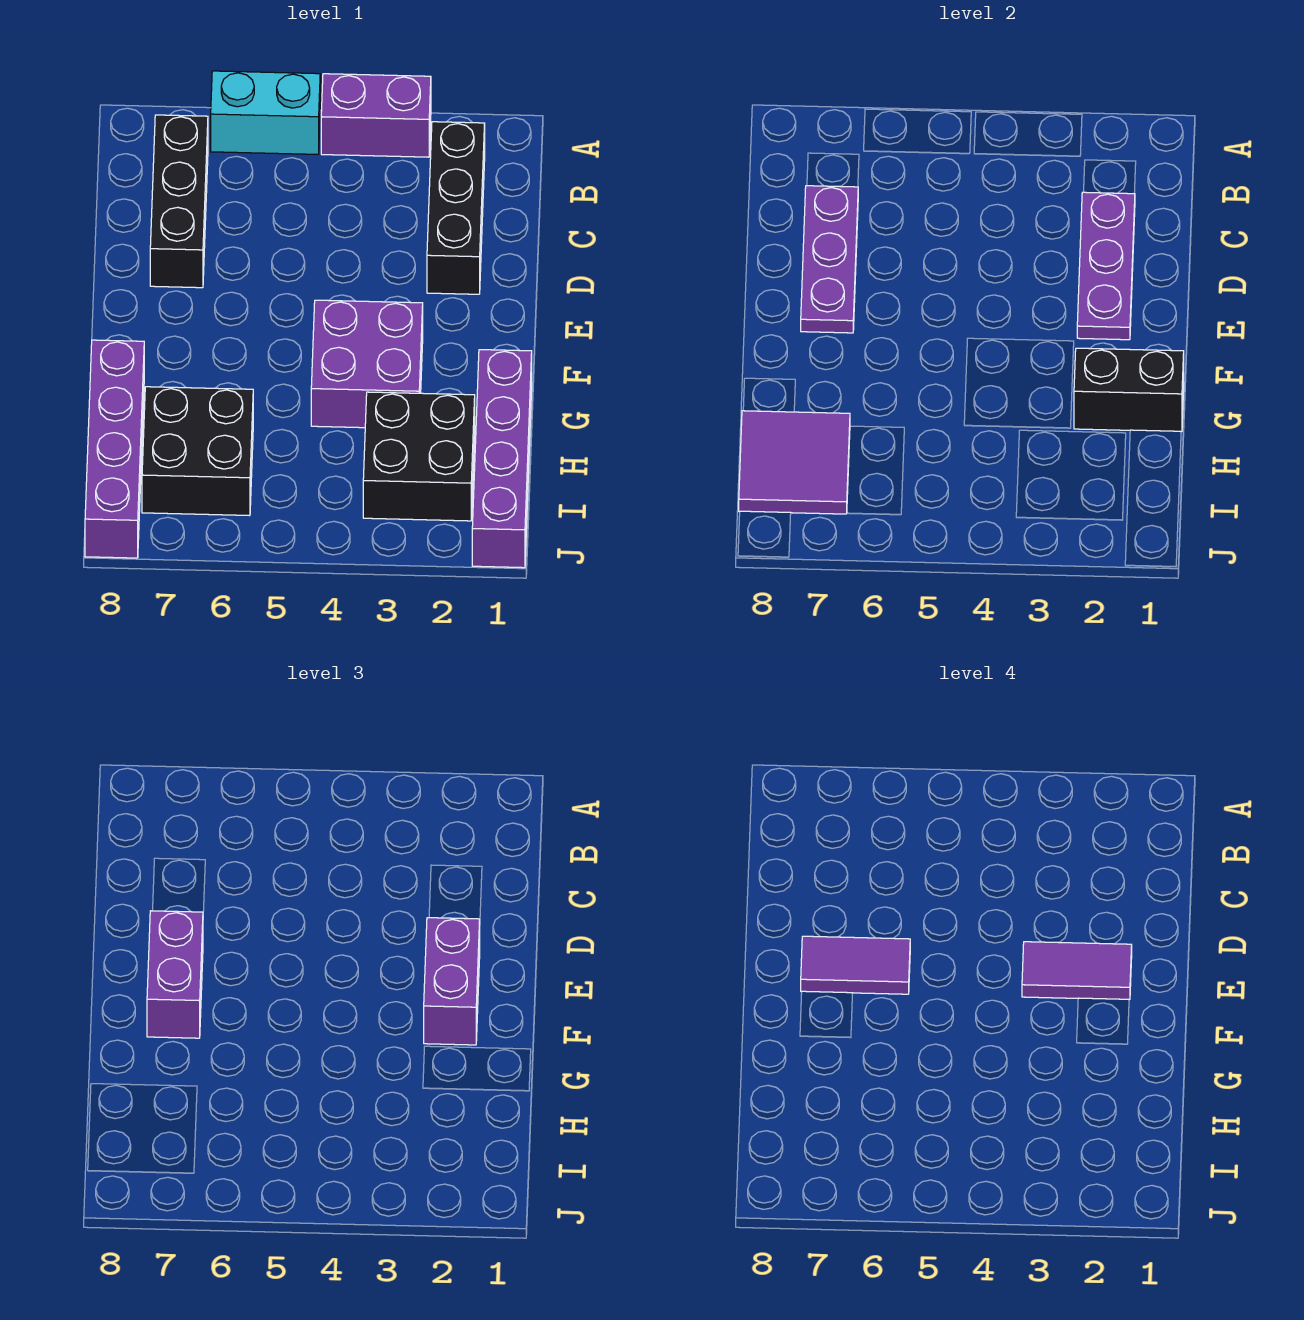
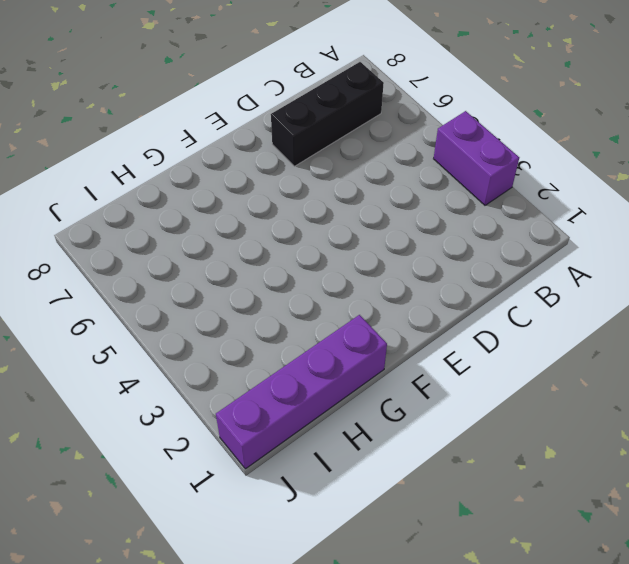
none -> cyan 1x2 brick [211,71,320,154]
none -> black 1x3 brick [427,122,485,294]
none -> purple 2x2 brick [311,300,423,428]

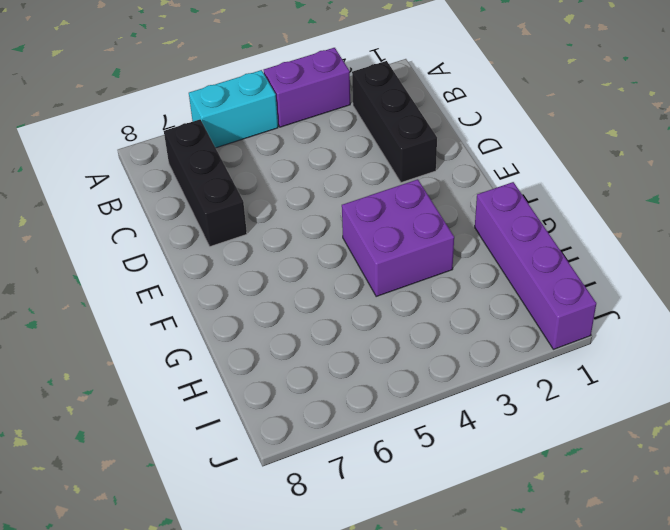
none -> purple 1x4 brick [85,340,144,558]
none -> black 2x2 brick [363,392,475,521]
none -> black 2x2 brick [142,387,253,516]

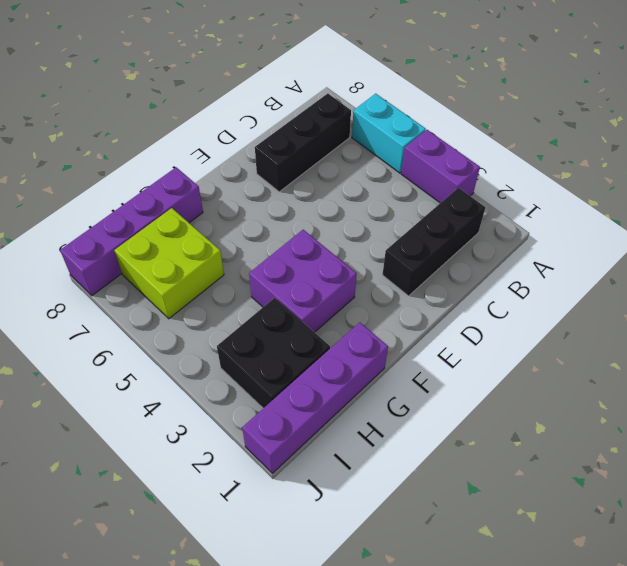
lime 2x2 brick [114,208,224,319] -> black 2x2 brick [142,387,253,516]
none -> purple 1x3 plate [1077,192,1135,340]
none -> purple 1x3 plate [801,186,858,333]
none -> black 1x2 brick [1074,348,1184,432]

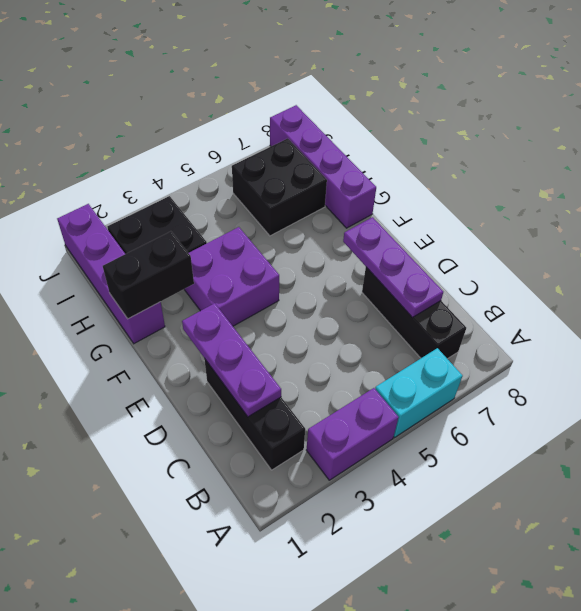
none -> purple 2x2 tile [739,411,850,514]
none -> purple 1x2 brick [424,918,480,1045]
none -> purple 1x2 brick [147,911,203,1038]

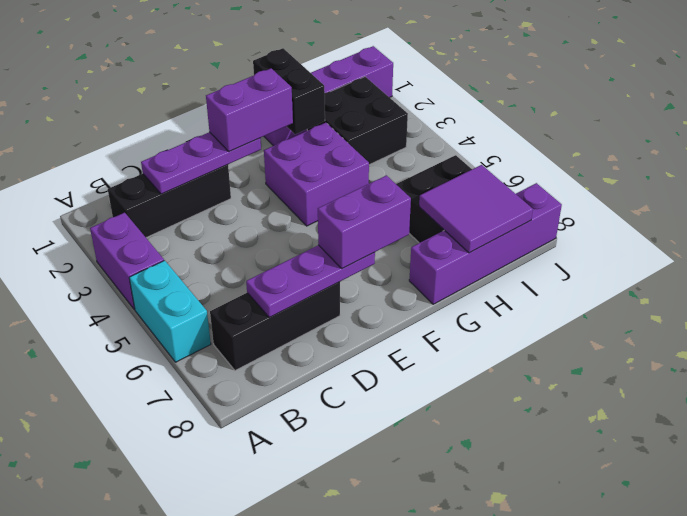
none -> purple 1x2 tile [1022,942,1132,1000]
none -> purple 1x2 tile [801,936,910,994]

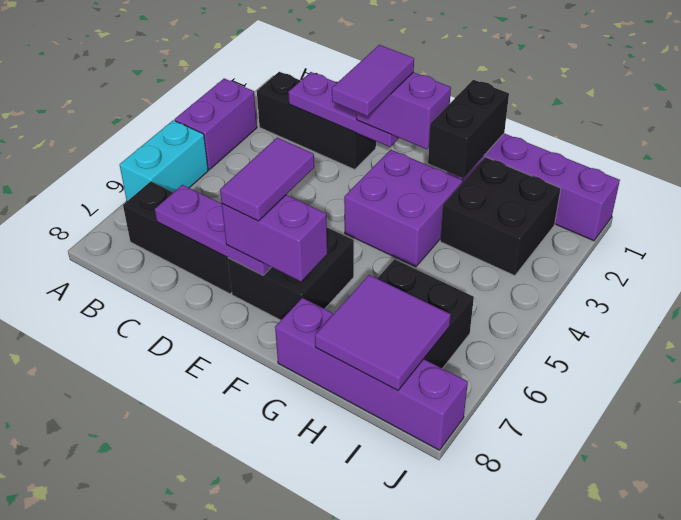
black 2x2 brick [228,228,354,320] -> none

